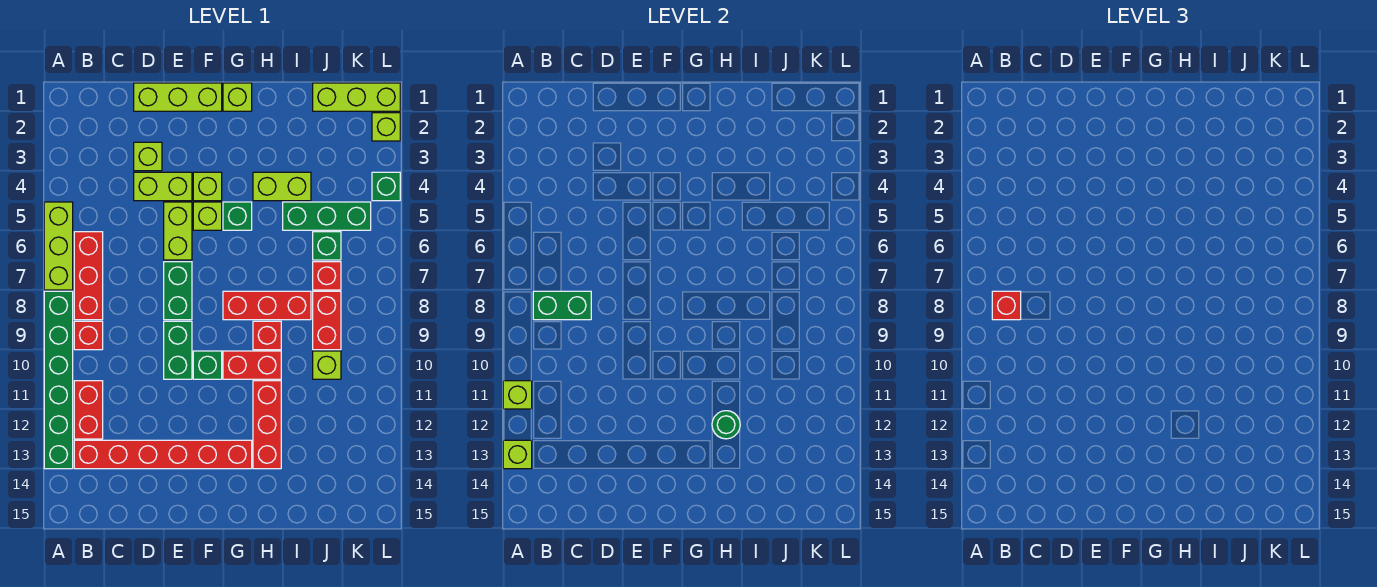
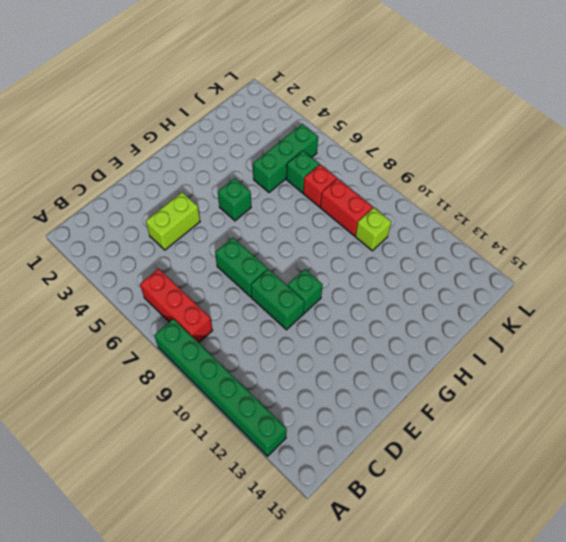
none -> lime 1x3 brick [44,202,73,290]
none -> red 1x1 brick [74,321,103,350]
none -> red 1x2 brick [74,381,103,439]
none -> red 1x6 brick [74,440,252,469]

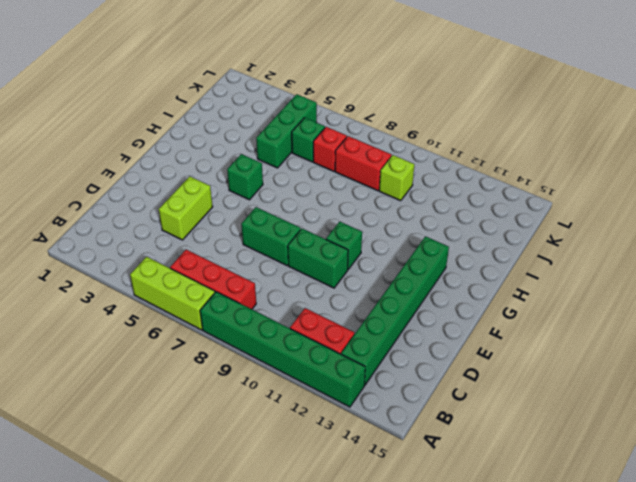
green 1x6 brick [341,236,449,385] -> red 1x6 brick [74,440,252,469]
none -> red 1x1 brick [74,321,103,350]
none -> lime 1x3 brick [134,83,222,111]
none -> lime 1x1 brick [134,142,162,171]
none -> lime 1x2 brick [164,202,192,260]

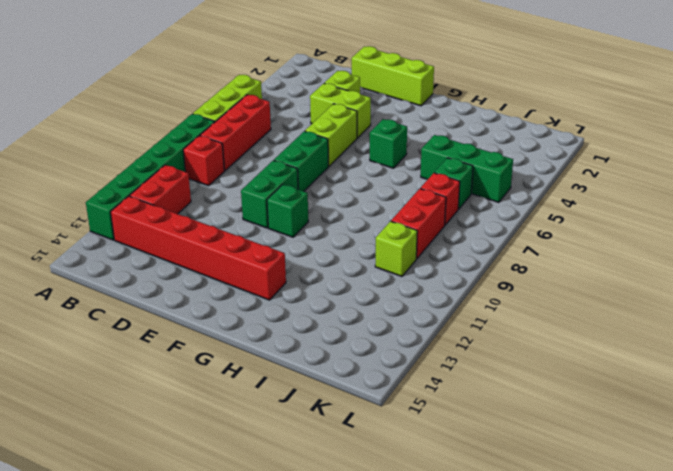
none -> lime 1x1 brick [193,172,222,201]
none -> lime 1x1 brick [193,202,222,230]
none -> lime 1x1 brick [223,83,252,111]
none -> red 1x3 brick [223,291,311,320]

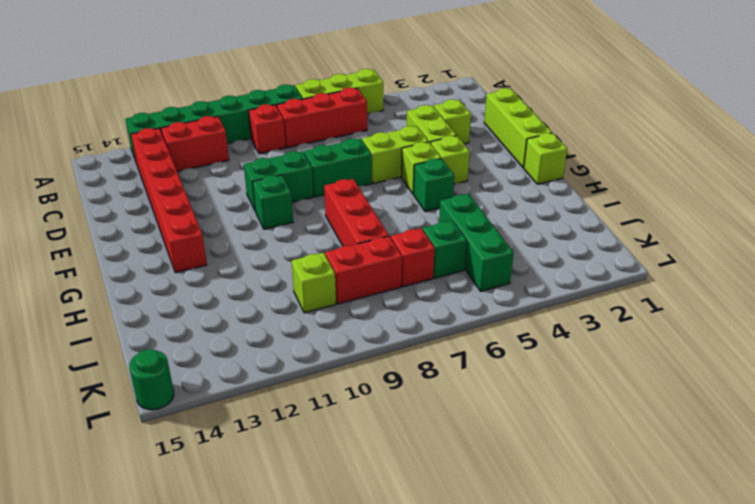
green 1x1 round brick [129,349,174,410] -> green 1x1 round brick moved to [712,411,740,439]
none -> red 1x2 brick [223,351,281,379]
none -> lime 1x2 brick [253,172,311,201]
none -> red 1x1 brick [253,321,281,350]
none -> red 1x3 brick [253,381,281,469]

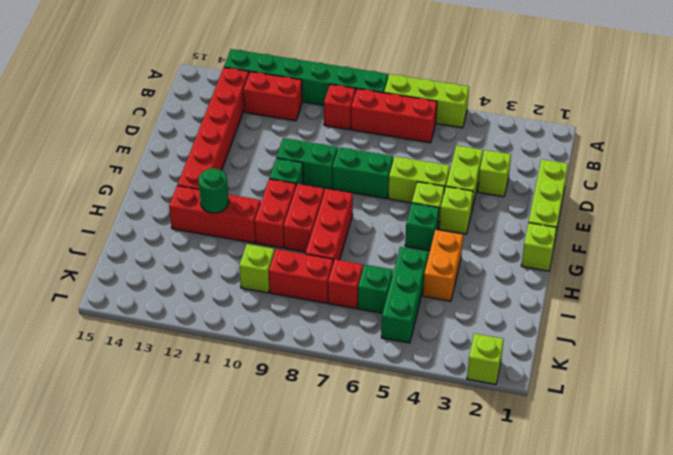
red 1x2 brick [284,184,324,252] -> red 1x1 brick [253,321,281,350]
orange 1x2 brick [423,230,463,301] -> lime 1x2 brick [253,172,311,201]
none -> lime 1x3 brick [313,83,400,111]
none -> green 1x1 brick [372,172,400,201]
none -> lime 1x1 brick [503,381,532,409]
none -> lime 1x1 brick [503,440,532,469]

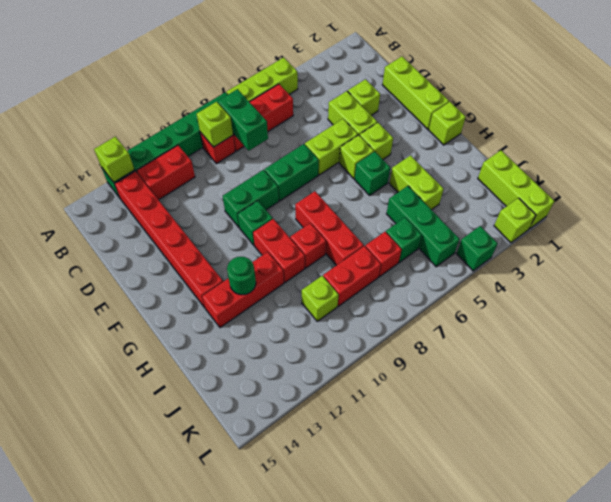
lime 1x1 brick [197,102,233,147] -> lime 1x1 brick moved to [503,381,532,409]
none -> red 1x1 brick [992,291,1021,320]

